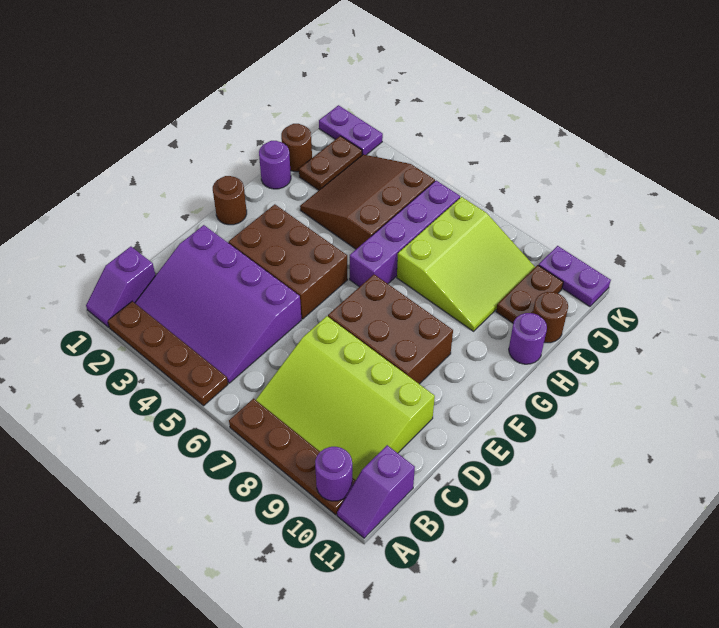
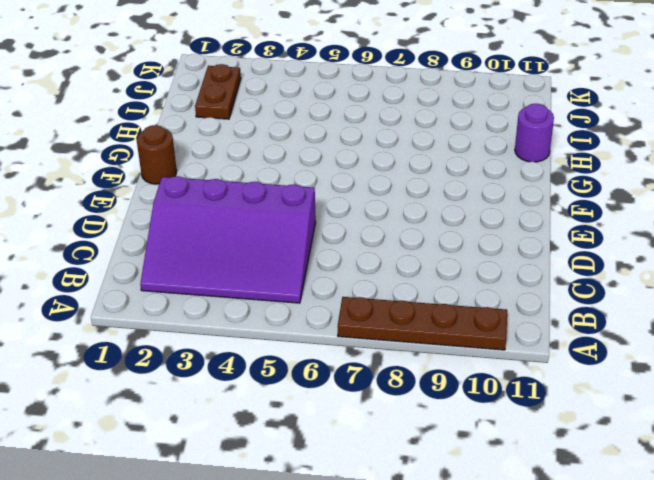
none -> purple 1x2 slope [86,247,156,327]
none -> brown 1x4 plate [108,301,228,406]
none -> purple 1x2 slope [337,445,415,538]

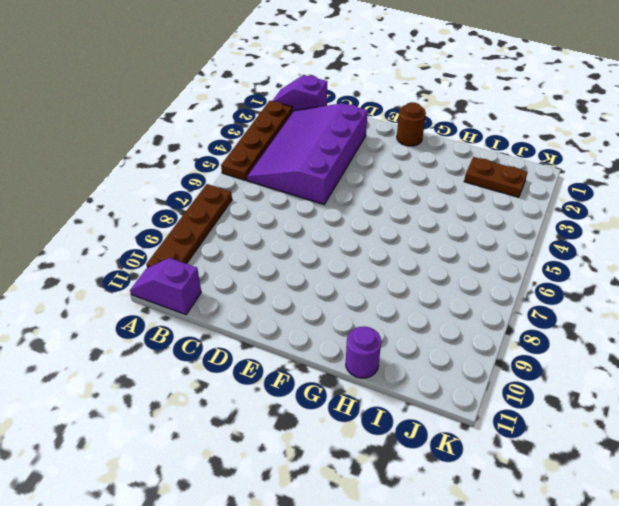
none -> lime 3x4 slope [256,316,435,480]
none -> brown 2x3 brick [229,204,348,319]
none -> brown 2x3 brick [328,274,453,384]

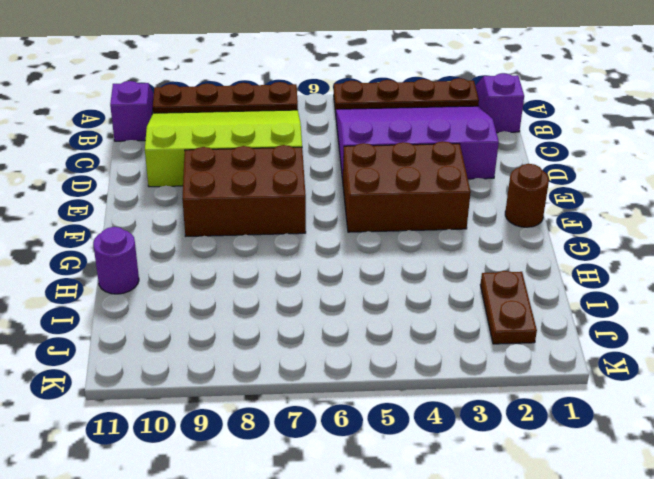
none -> purple 1x4 brick [350,181,460,287]
none -> purple 1x1 round brick [259,141,291,189]
none -> brown 3x3 slope [300,155,435,249]

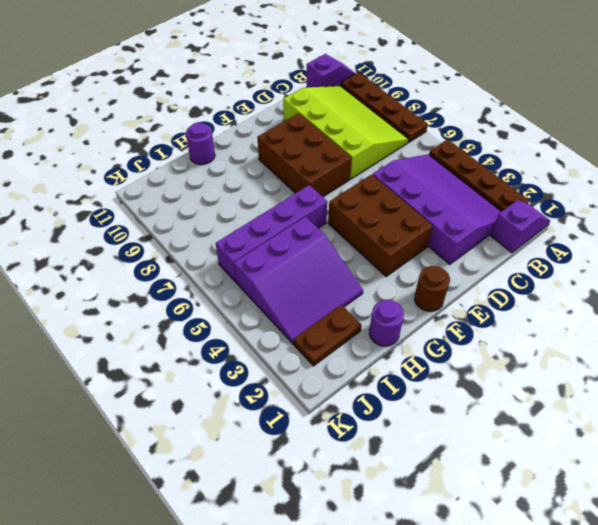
purple 3x3 slope [234,217,363,344] -> brown 3x3 slope [300,155,435,249]
none -> lime 3x3 slope [397,197,535,331]
none -> brown 1x1 round brick [281,124,312,172]
none -> brown 1x2 plate [496,265,563,323]

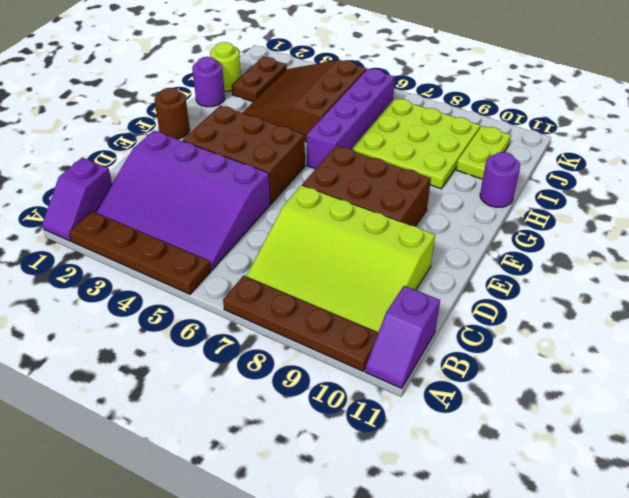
lime 3x3 plate [352,98,480,189] -> lime 3x3 slope [397,197,535,331]
lime 1x1 round brick [210,42,241,91] -> brown 1x1 round brick [281,124,312,172]
lime 1x2 plate [456,126,511,179] -> brown 1x2 plate [496,265,563,323]
none -> brown 1x1 round brick [533,292,568,343]
none -> purple 1x2 plate [319,105,383,155]
none -> purple 1x2 plate [538,246,611,307]

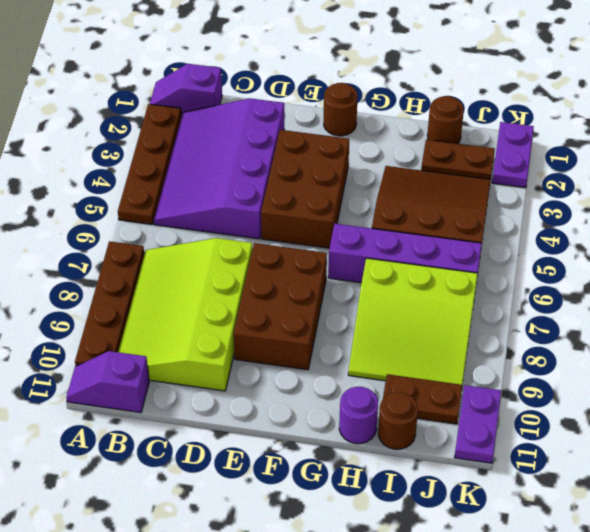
none -> purple 1x1 round brick [259,141,291,189]
none -> purple 1x1 round brick [315,447,353,501]

